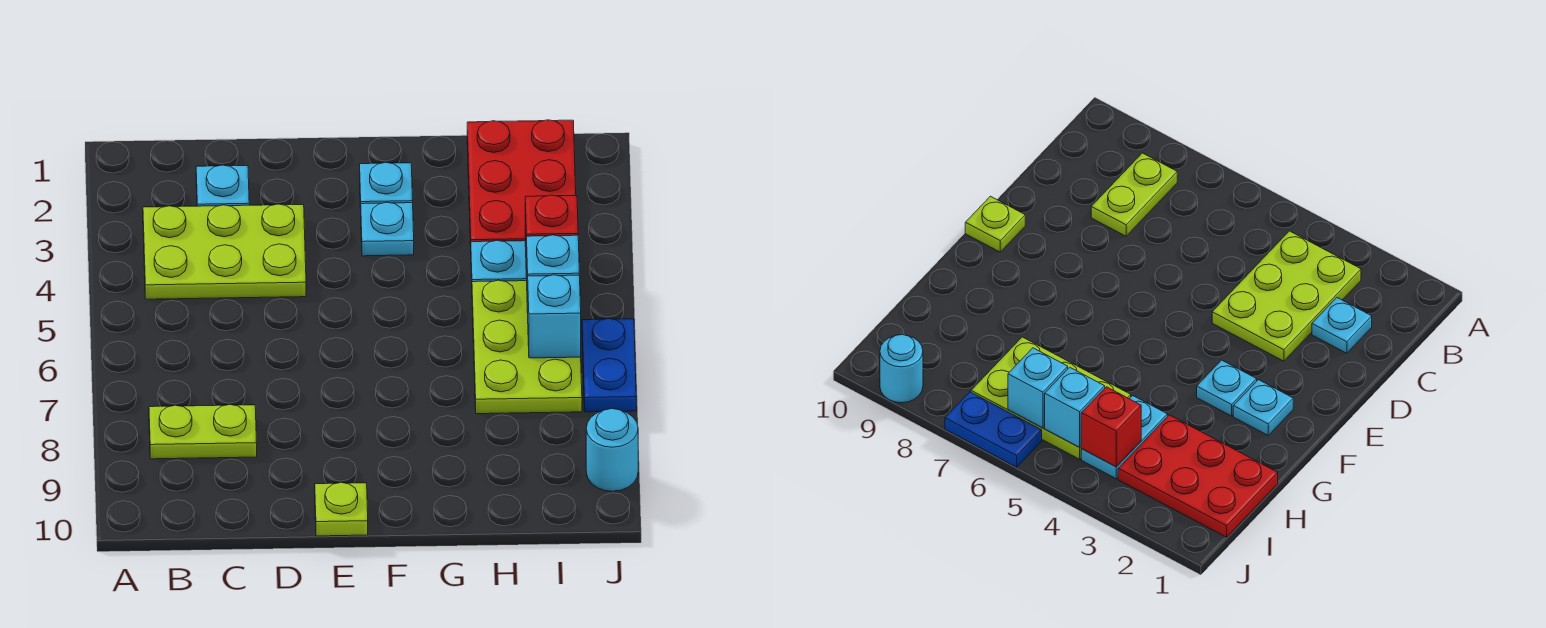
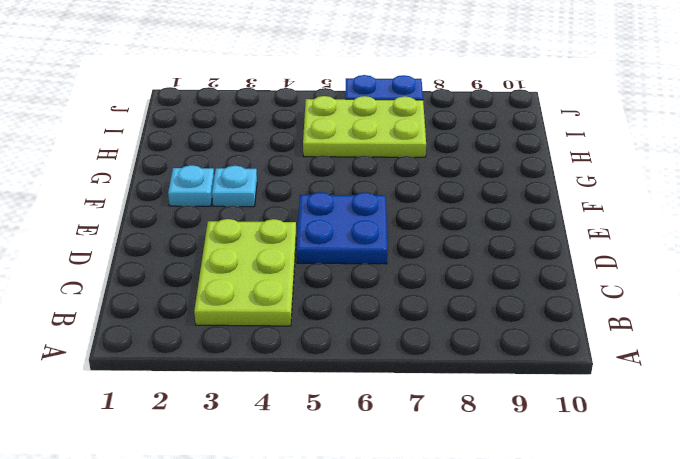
blue 2x2 plate [297,192,387,264] -> none
none -> lime 1x2 plate [149,404,257,459]
none -> cyan 1x1 plate [196,165,249,206]
none -> lime 1x1 plate [315,483,368,536]

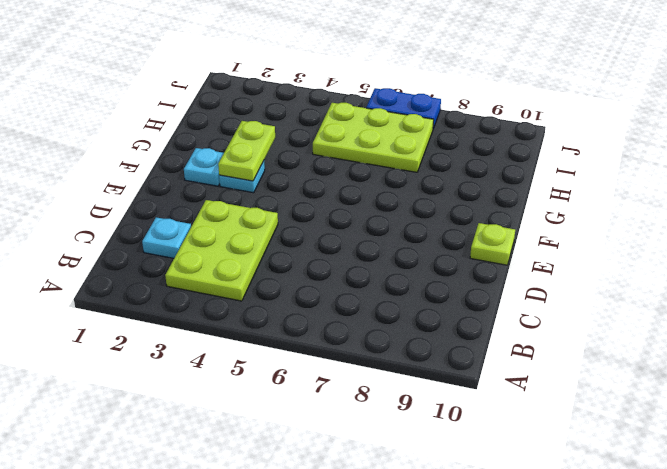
lime 1x2 plate [218,121,275,181] -> lime 1x2 plate moved to [149,404,257,459]
none -> red 2x3 plate [467,120,576,244]
none -> cyan 1x2 plate [471,241,527,282]
none -> cyan 1x1 round brick [586,409,638,491]

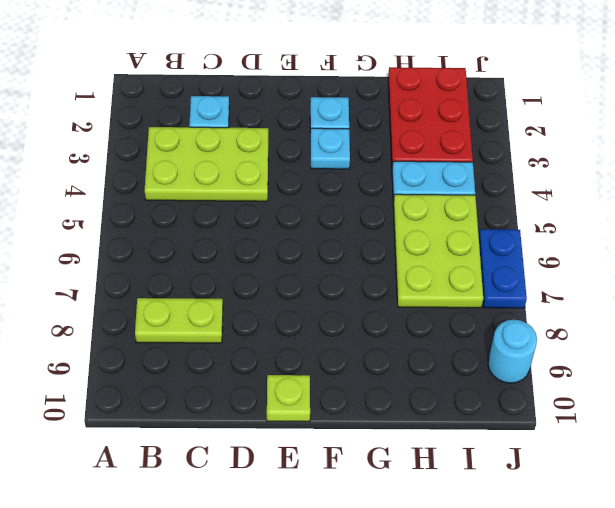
none -> red 1x1 brick [525,195,578,278]
none -> cyan 1x1 brick [527,235,579,313]
none -> cyan 1x1 brick [528,275,581,358]

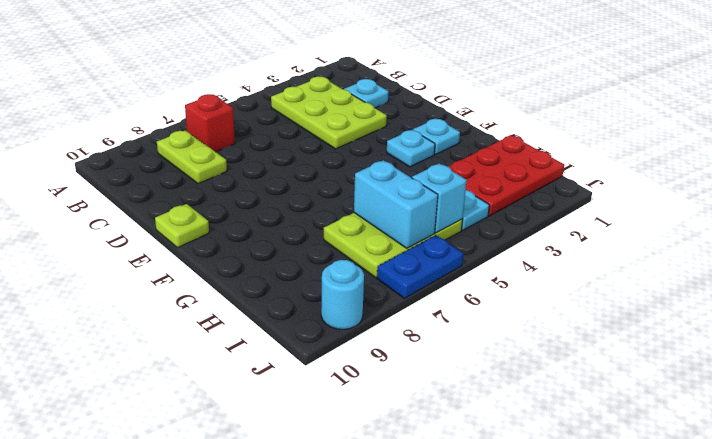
red 1x1 brick [185,94,235,152] -> red 1x1 brick moved to [525,195,578,278]
cyan 1x2 brick [354,160,438,248] -> cyan 1x1 brick [528,275,581,358]

